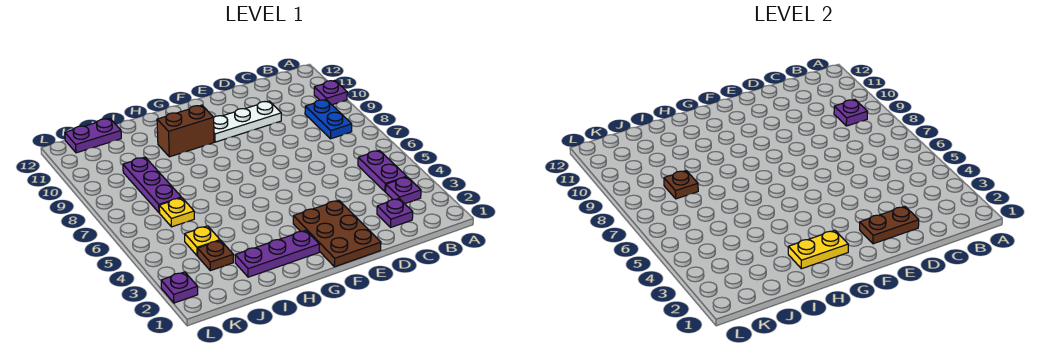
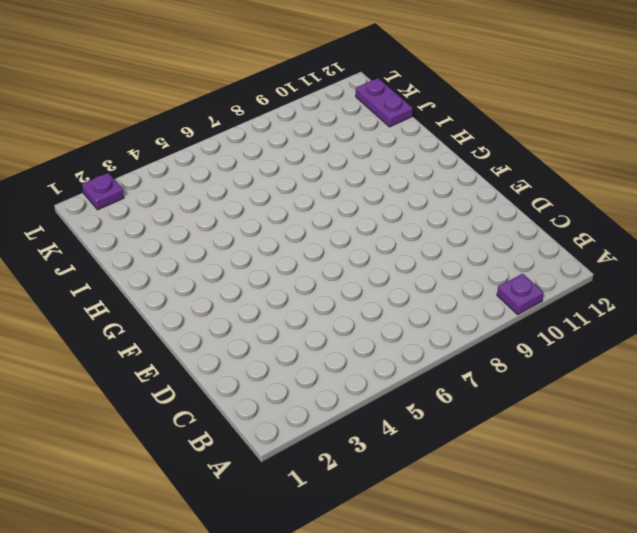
none -> purple 1x1 plate [386,177,421,204]
none -> purple 1x2 plate [358,150,407,192]
none -> blue 1x2 plate [305,100,352,139]

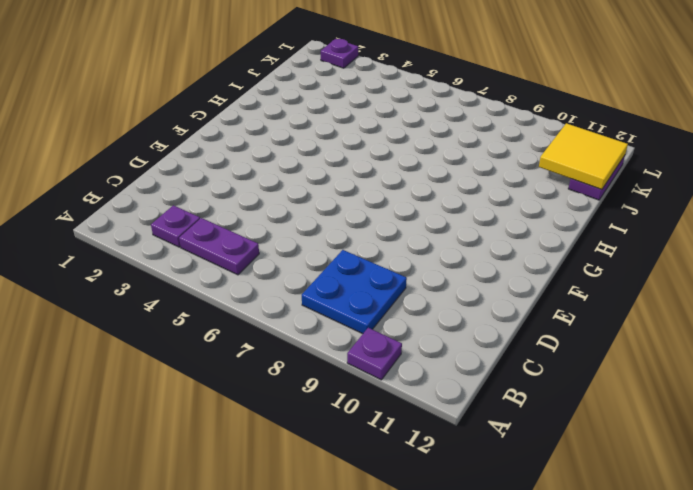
blue 2x2 plate [302,250,407,334] -> blue 1x2 plate [305,100,352,139]
yellow 2x2 tile [539,123,628,190] -> none
none -> purple 1x1 plate [377,199,413,227]
none -> white 1x3 plate [214,101,281,142]
none -> brown 2x3 plate [293,200,381,267]

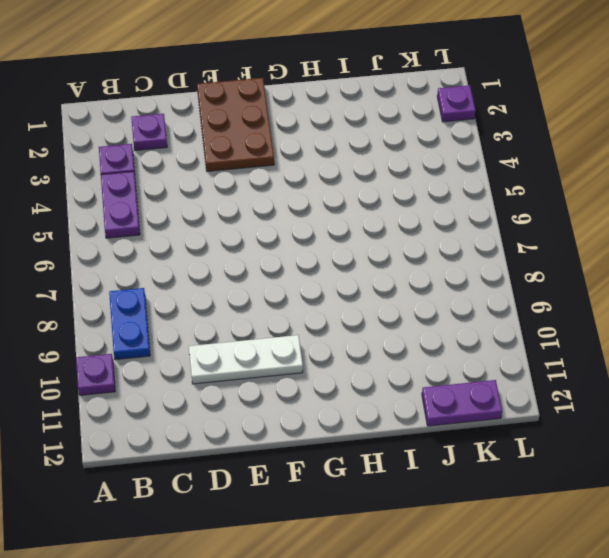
none -> purple 1x3 plate [235,230,319,277]
none -> brown 1x2 brick [157,105,214,157]
none -> brown 1x1 plate [198,240,233,271]

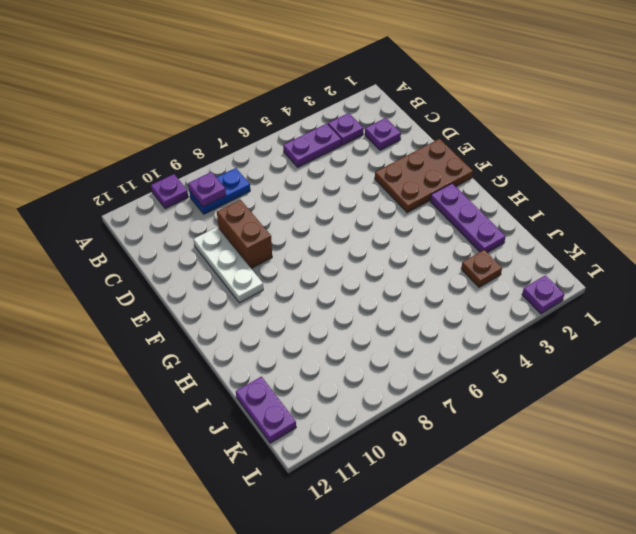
brown 1x2 brick [217,200,272,269] -> brown 1x2 brick moved to [157,105,214,157]
none -> yellow 1x1 plate [185,226,220,256]
none -> yellow 1x1 plate [159,198,194,227]
none -> purple 1x3 plate [123,157,182,213]

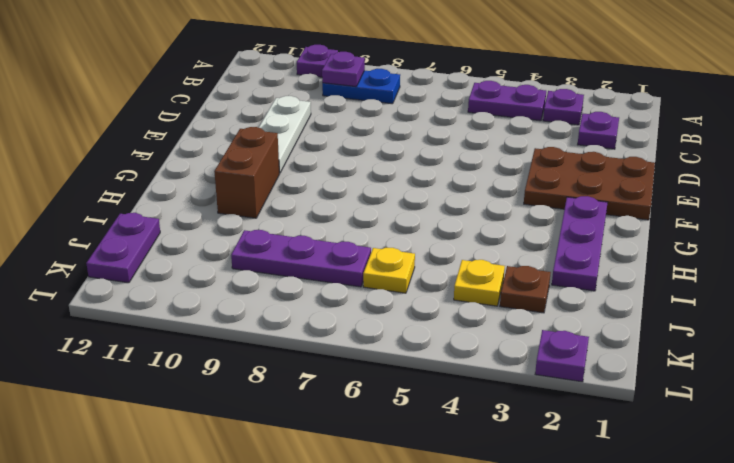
none -> brown 1x2 plate [860,206,919,244]
none -> yellow 1x2 plate [788,230,848,269]
none -> brown 1x1 plate [664,171,698,199]

